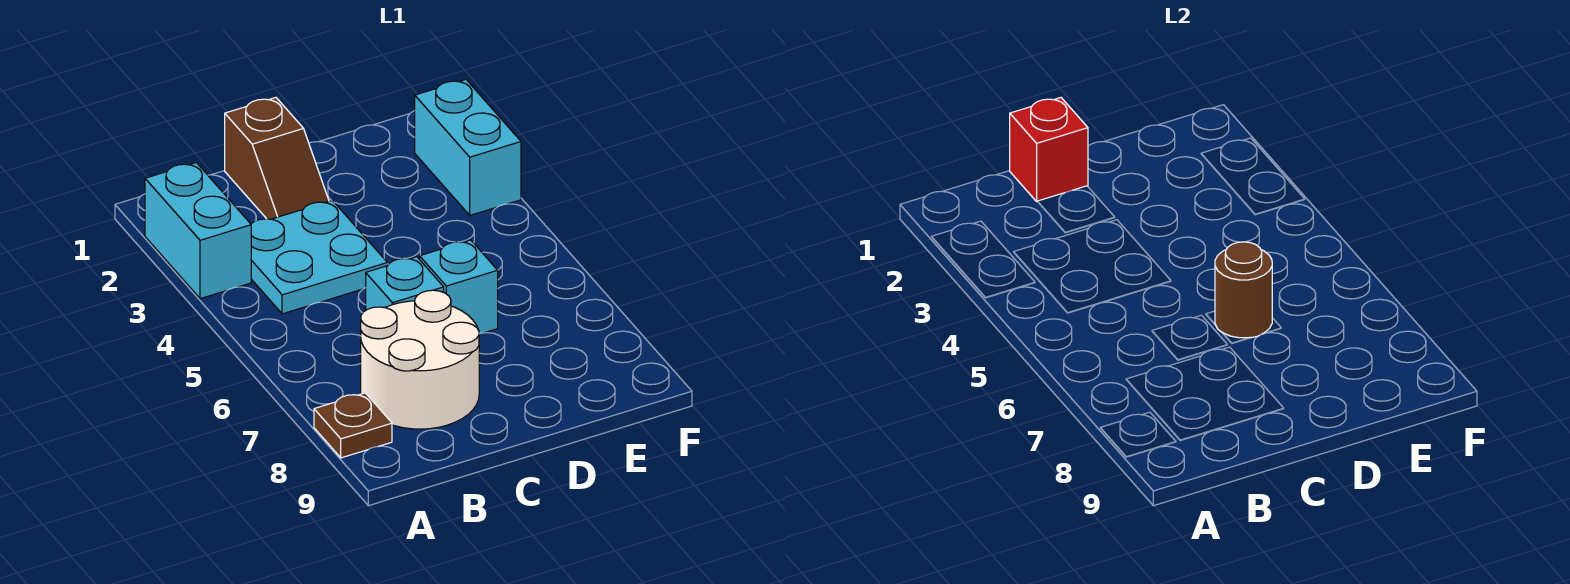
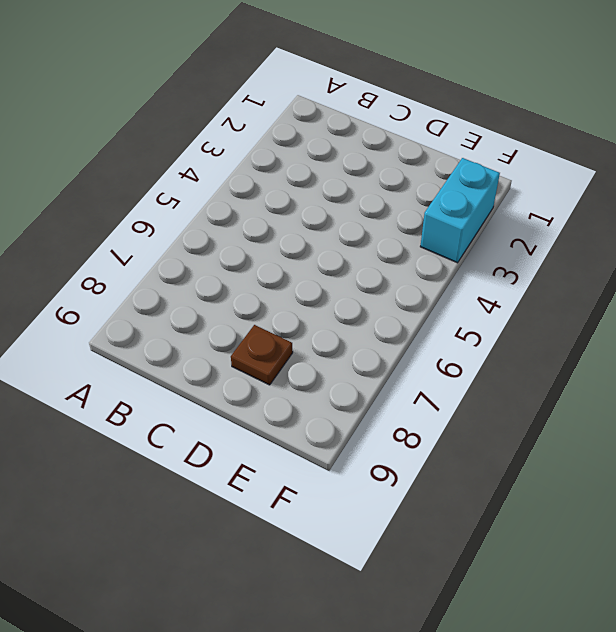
brown 1x1 plate [231,325,293,385] -> brown 1x1 plate moved to [314,393,392,458]
none -> cyan 1x2 brick [145,163,251,299]
none -> cyan 2x2 plate [251,200,387,314]

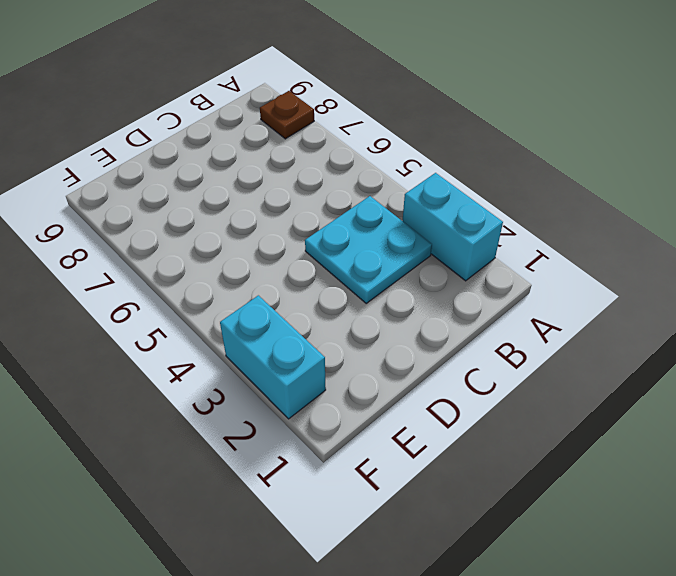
none -> white 2x2 round brick [361,290,479,429]
none -> brown 1x2 slope [225,98,329,219]

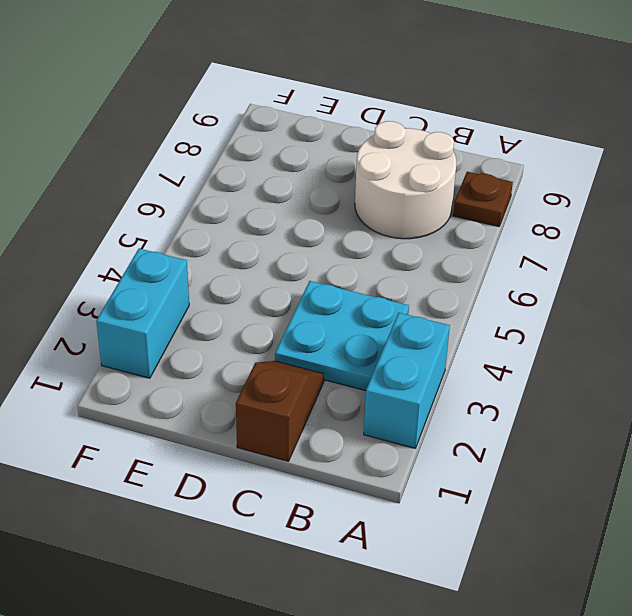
none -> cyan 1x1 brick [366,257,444,310]
none -> cyan 1x1 brick [420,240,498,334]

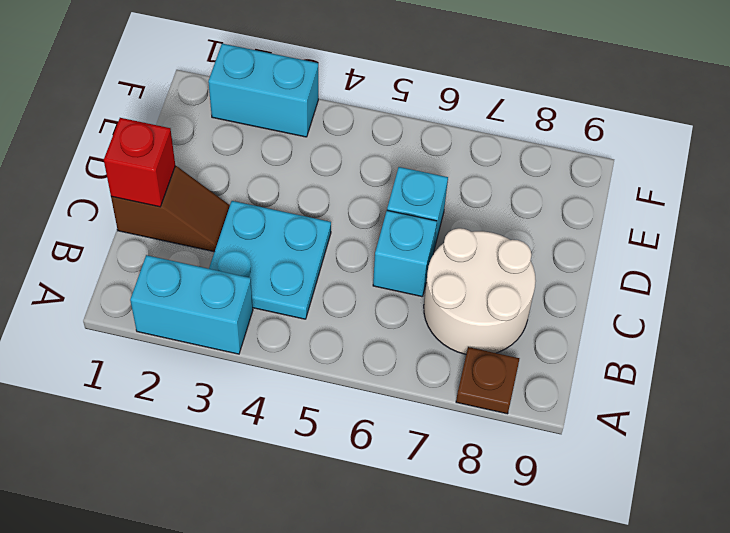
none -> brown 1x1 round brick [1215,242,1272,338]

